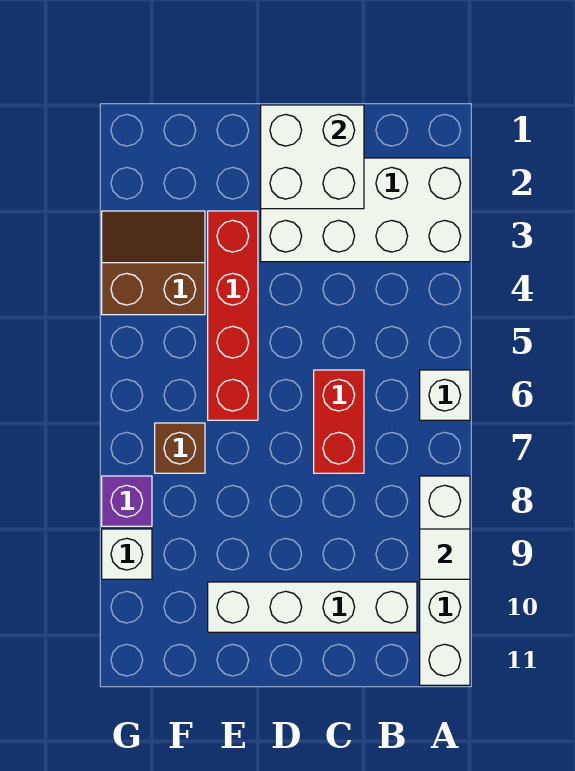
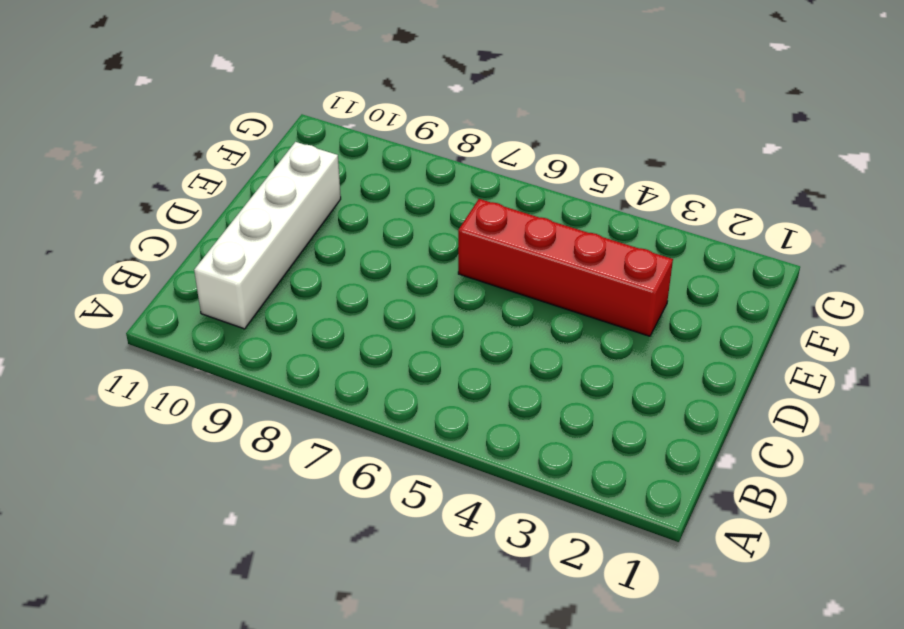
none -> white 2x4 brick [261,158,470,262]
none -> white 1x1 brick [420,370,470,420]
none -> white 1x4 brick [420,476,470,685]

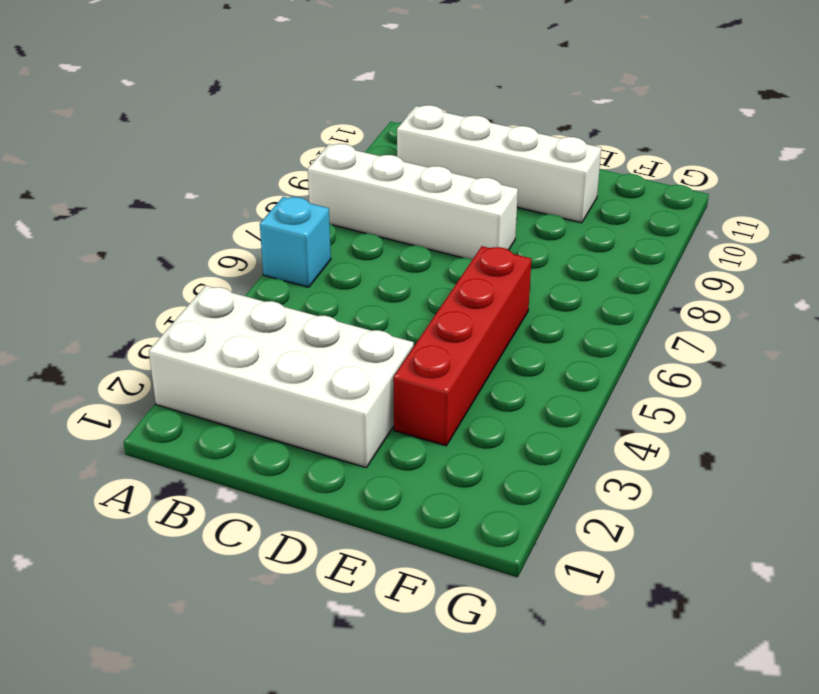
cyan 1x1 brick [260,197,331,287] -> white 1x1 brick [420,370,470,420]
white 1x4 brick [308,144,518,259] -> white 1x4 brick turned to [420,476,470,685]
none -> red 1x2 brick [314,370,364,473]
none -> brown 2x2 slope [102,211,205,315]
none -> brown 1x1 brick [155,423,205,473]

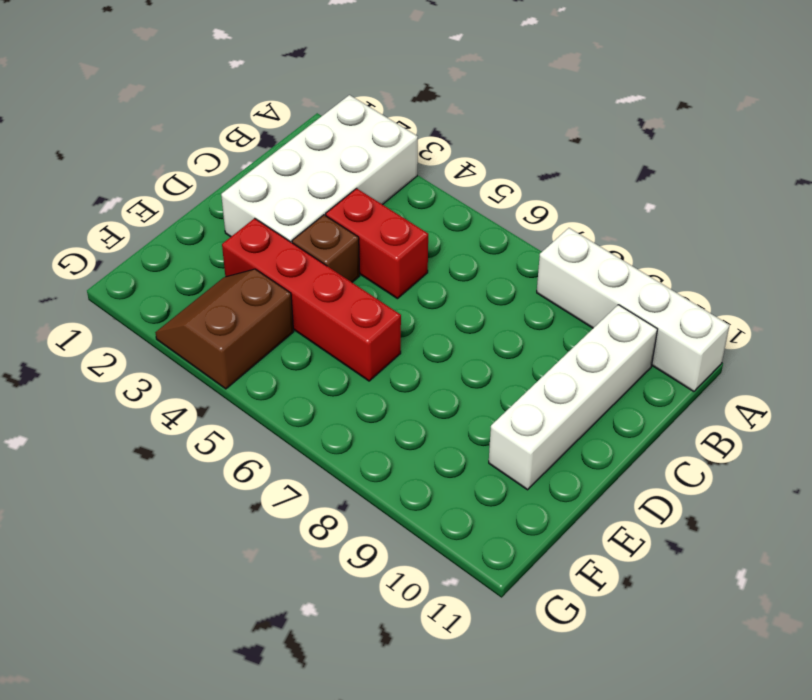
red 1x2 brick [326,188,428,299] -> red 1x2 brick moved to [314,370,364,473]
brown 1x1 brick [292,215,360,282] -> brown 1x1 brick moved to [155,423,205,473]
none -> white 1x1 brick [420,370,470,420]
none -> purple 1x1 brick [102,476,152,526]
none -> white 1x1 brick [102,529,152,579]

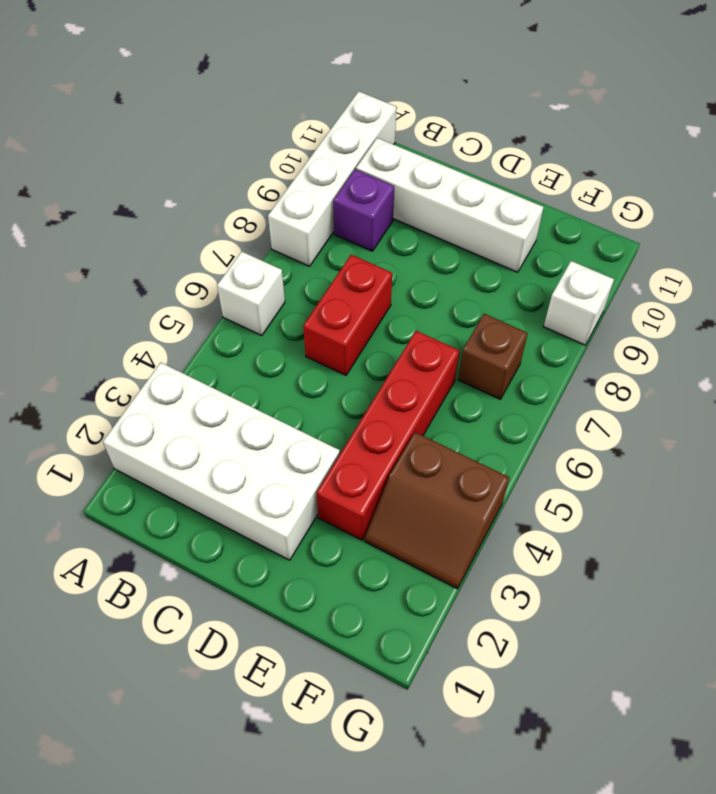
purple 1x1 brick [333,169,394,251] -> purple 1x1 brick moved to [102,476,152,526]
none -> white 1x1 tile [420,529,470,579]
none -> white 2x2 brick [261,105,364,209]

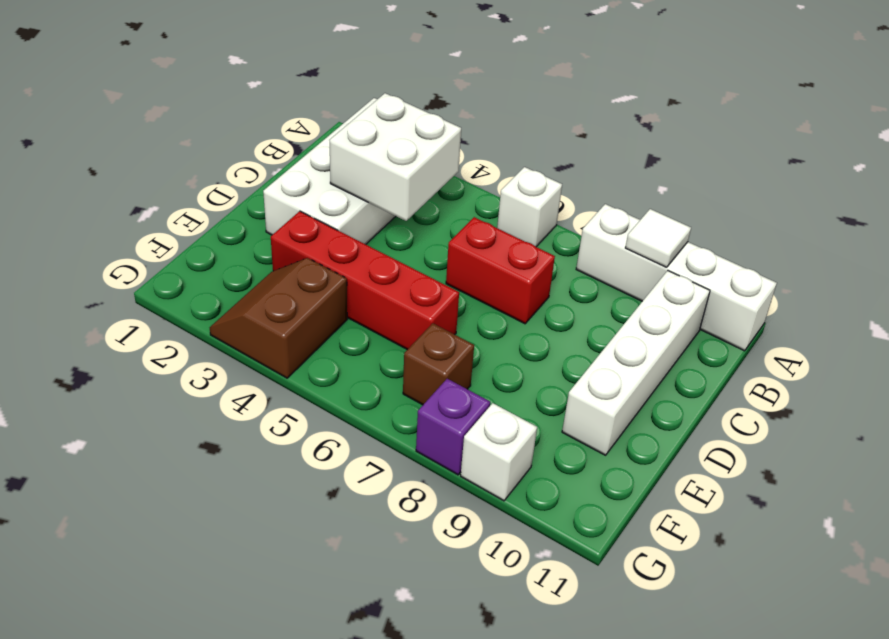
white 2x2 brick [329,93,461,221] -> white 2x2 brick moved to [261,105,364,209]

